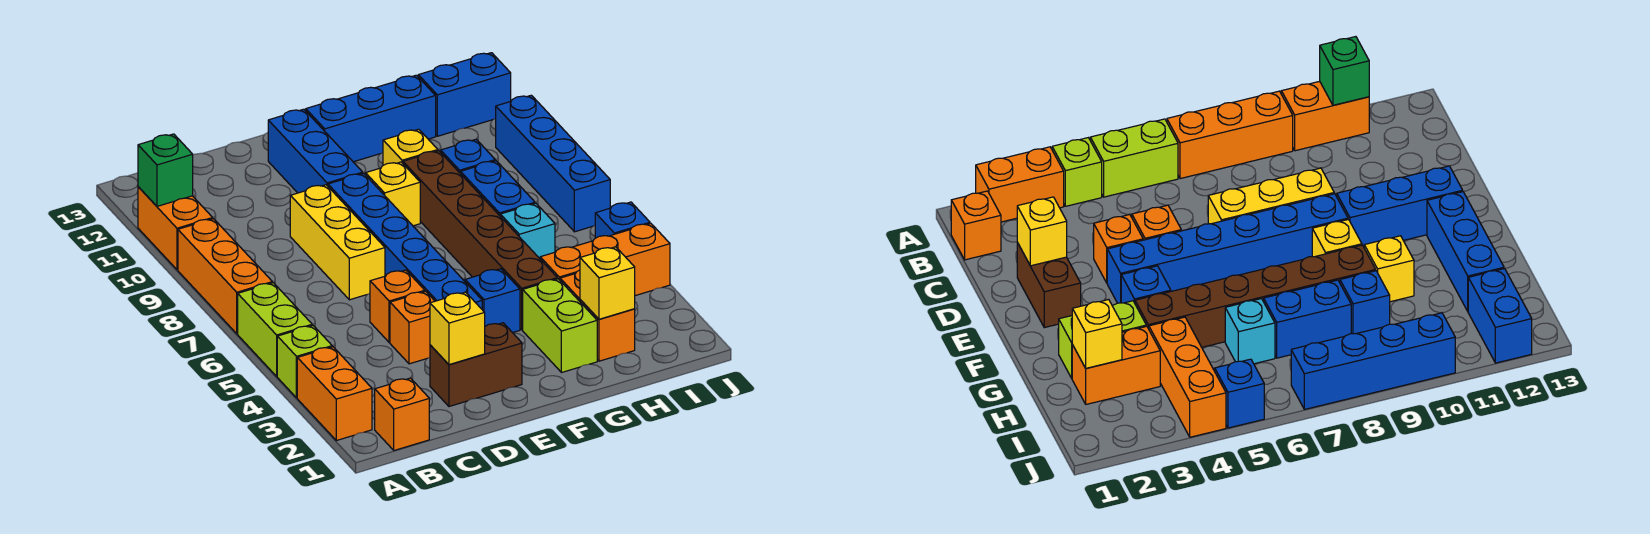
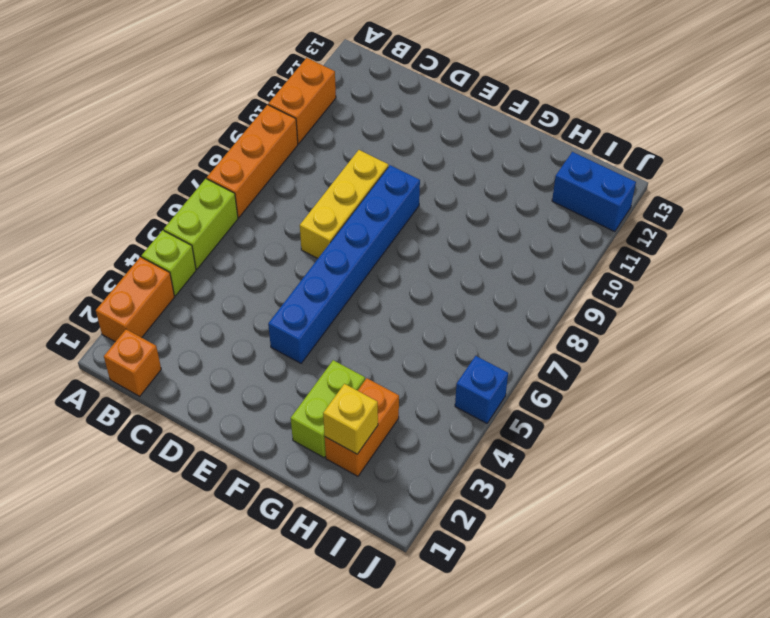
none -> brown 1x2 brick [430,323,522,406]
none -> orange 1x1 brick [390,291,435,364]
none -> orange 1x1 brick [370,270,425,343]

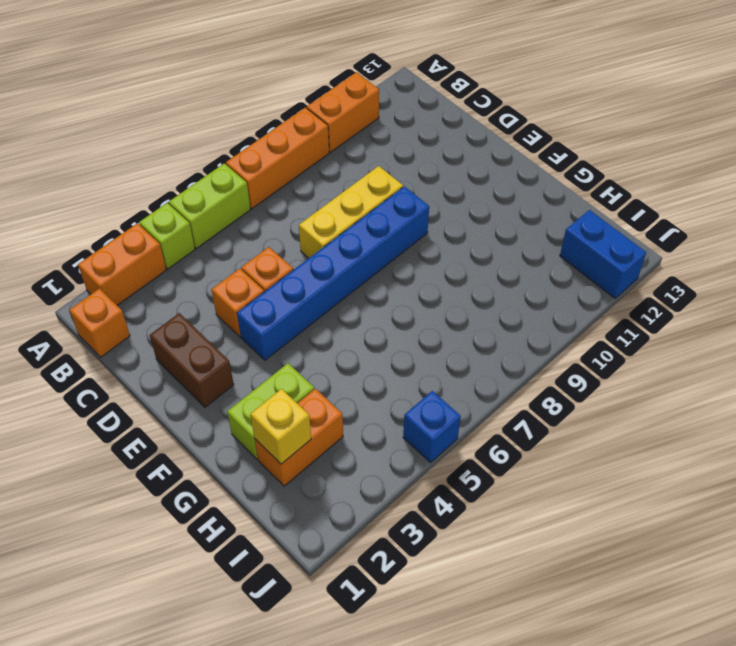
none -> blue 1x3 brick [268,109,363,193]
none -> blue 1x1 brick [465,269,520,333]
none -> yellow 1x1 brick [366,162,420,226]

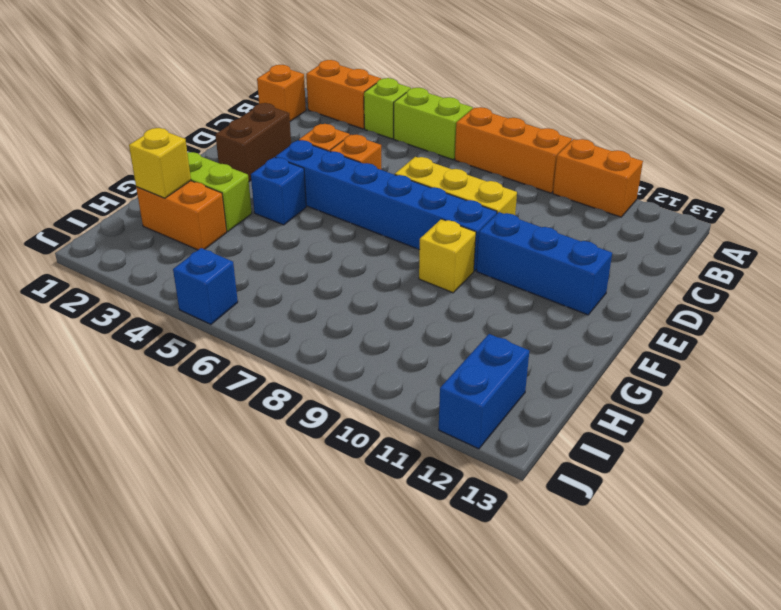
none -> blue 1x3 brick [306,75,436,162]
none -> brown 1x6 brick [403,151,557,330]
none -> yellow 1x1 brick [383,129,438,165]

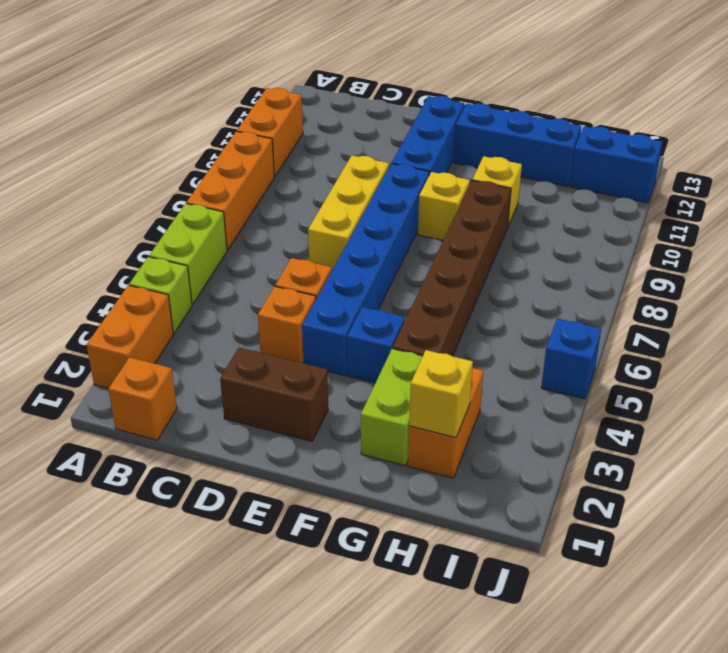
none -> orange 1x3 brick [540,223,670,296]
none -> cyan 1x1 brick [500,203,555,258]
none -> blue 1x2 brick [461,161,535,216]

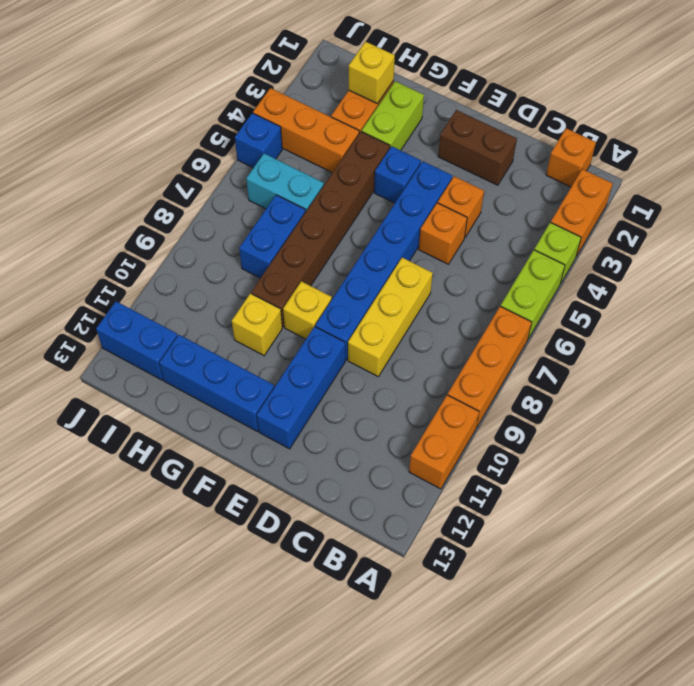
cyan 1x2 brick [246,153,324,211] -> cyan 1x1 brick [500,203,555,258]
none -> blue 1x1 brick [441,139,495,174]
none -> blue 1x4 brick [496,95,610,232]
none -> green 1x1 brick [138,134,193,206]

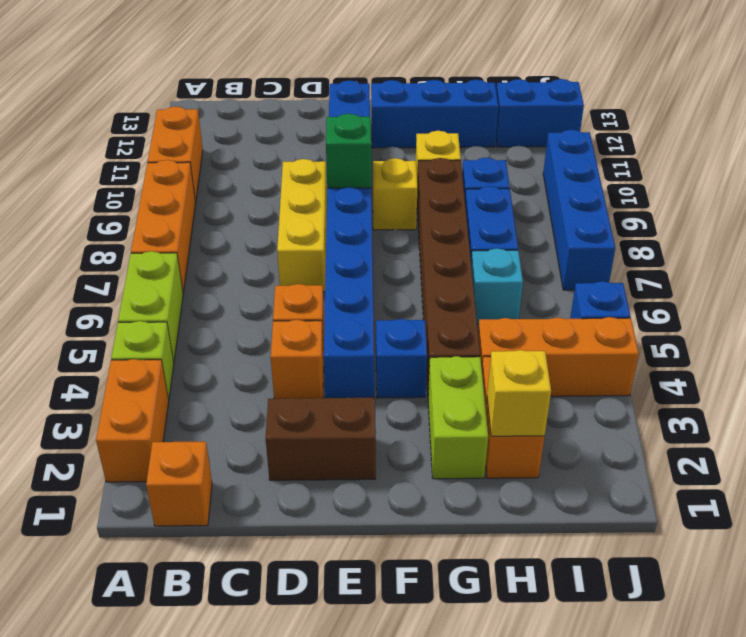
green 1x1 brick [326,114,371,188] -> green 1x1 brick moved to [138,134,193,206]
none -> yellow 1x1 brick [430,292,485,365]

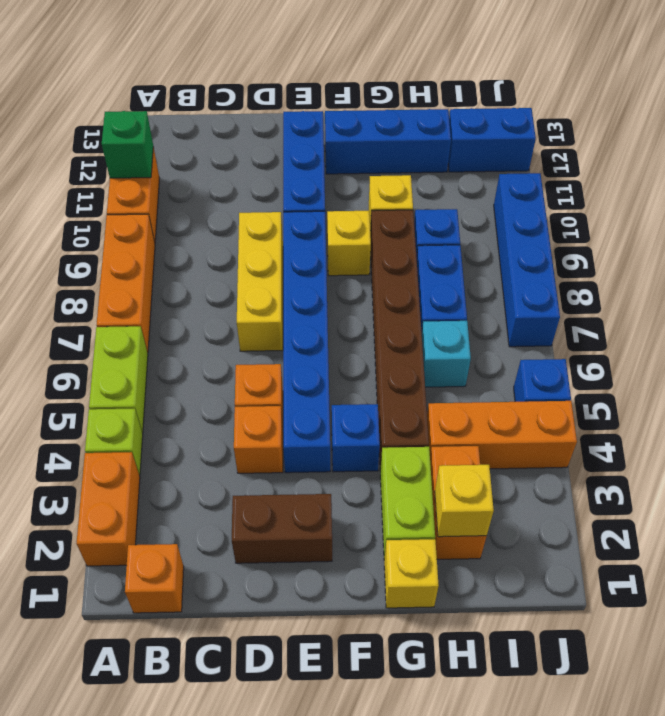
yellow 1x1 brick [384,539,439,608] -> yellow 1x1 brick moved to [430,292,485,365]

